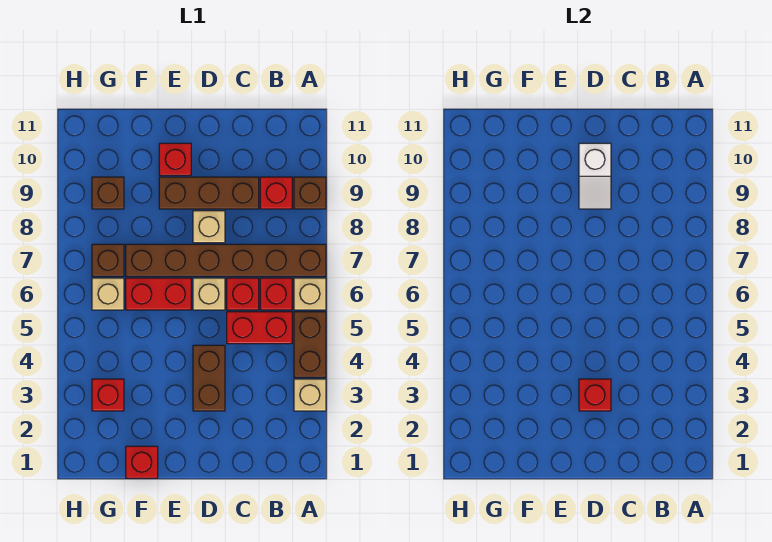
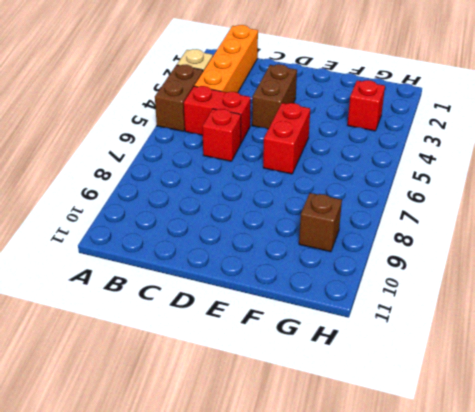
orange 1x4 brick [194,25,258,93] -> none
red 1x2 brick [263,103,310,174] -> red 1x2 brick turned to [126,278,191,310]
none -> tan 1x1 brick [294,278,326,310]
none -> brown 1x6 brick [126,244,326,276]
none -> brown 1x1 brick [294,177,326,209]

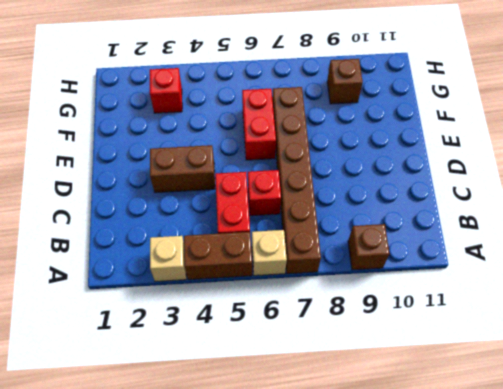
none -> red 1x1 brick [260,278,292,310]
none -> red 1x1 brick [260,177,292,209]
none -> brown 1x3 brick [159,177,259,209]

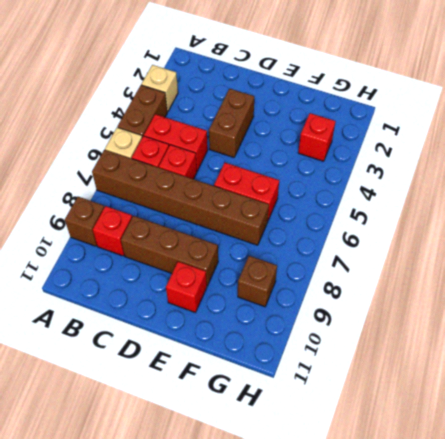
none -> tan 1x1 brick [193,278,225,310]
none -> tan 1x1 brick [193,211,225,243]
none -> red 1x1 brick [126,446,158,478]

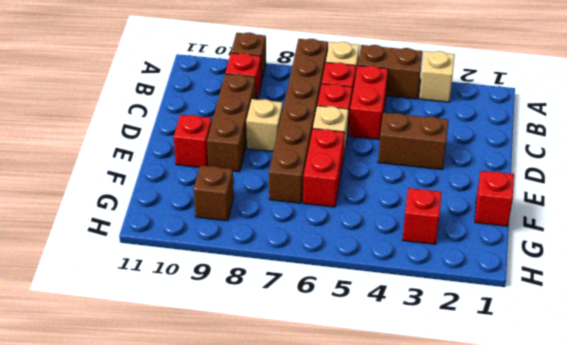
none -> tan 1x1 brick [92,278,124,310]
none -> brown 1x1 brick [92,244,124,276]
none -> red 1x1 brick [579,379,611,411]

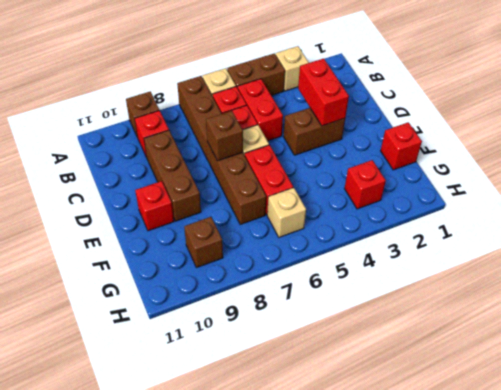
red 1x2 brick [298,59,349,126] -> red 1x1 brick [579,379,611,411]
brown 1x1 brick [206,111,243,161] -> brown 1x1 brick moved to [92,244,124,276]
none -> tan 1x1 brick [193,211,225,243]
none -> white 1x2 slope [579,143,611,209]

